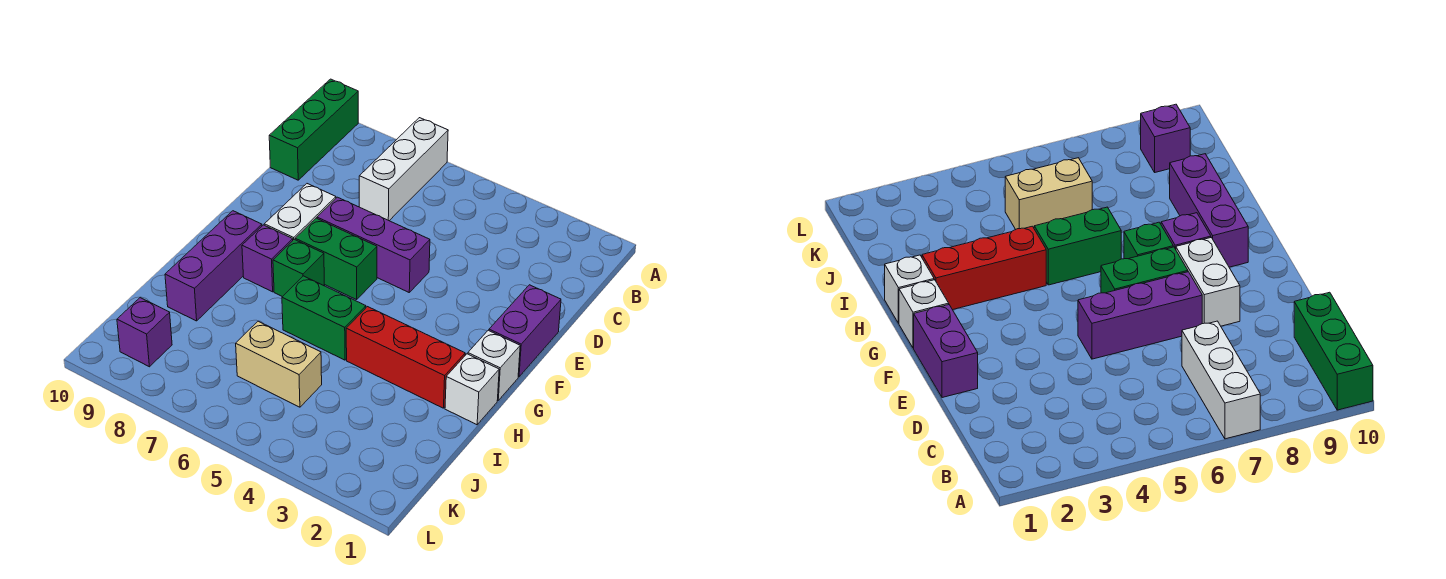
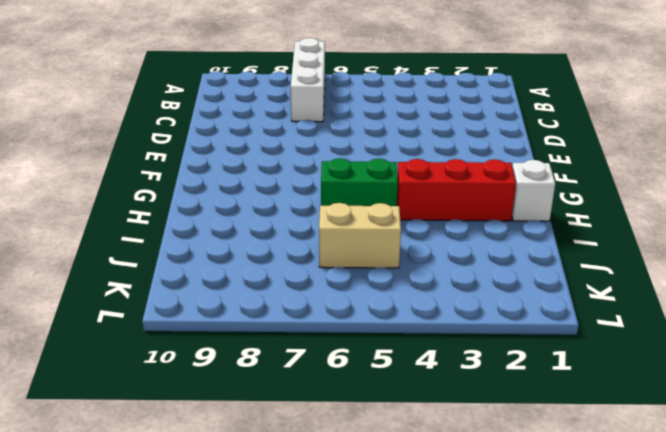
none -> green 1x3 brick [269,79,358,180]
none -> purple 1x2 brick [489,285,561,377]
none -> purple 1x3 brick [317,197,430,292]

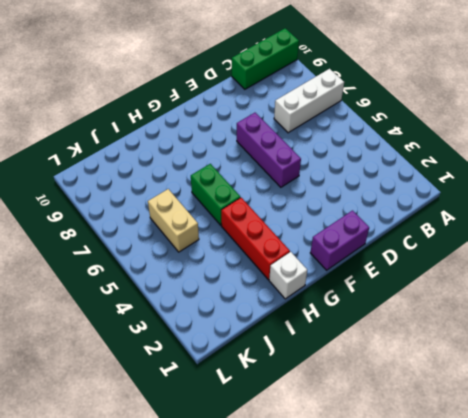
none -> white 1x2 brick [264,184,336,240]
none -> green 1x2 brick [295,218,377,300]
none -> white 1x1 brick [468,330,520,400]

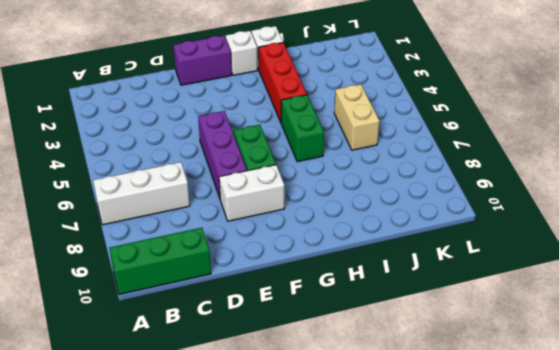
none -> green 1x1 brick [273,239,324,297]
none -> purple 1x1 brick [242,225,293,292]
none -> purple 1x3 brick [165,211,262,321]

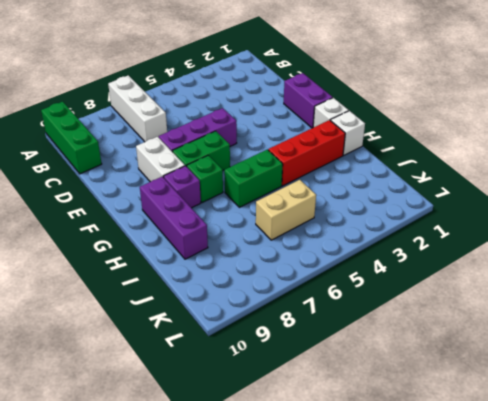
none -> purple 1x1 brick [117,298,172,367]

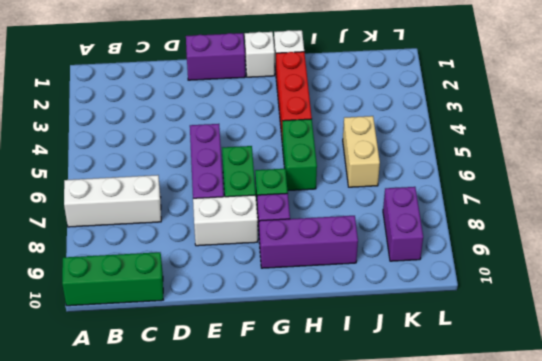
purple 1x2 brick [383,187,423,261] -> purple 1x1 brick [117,298,172,367]

